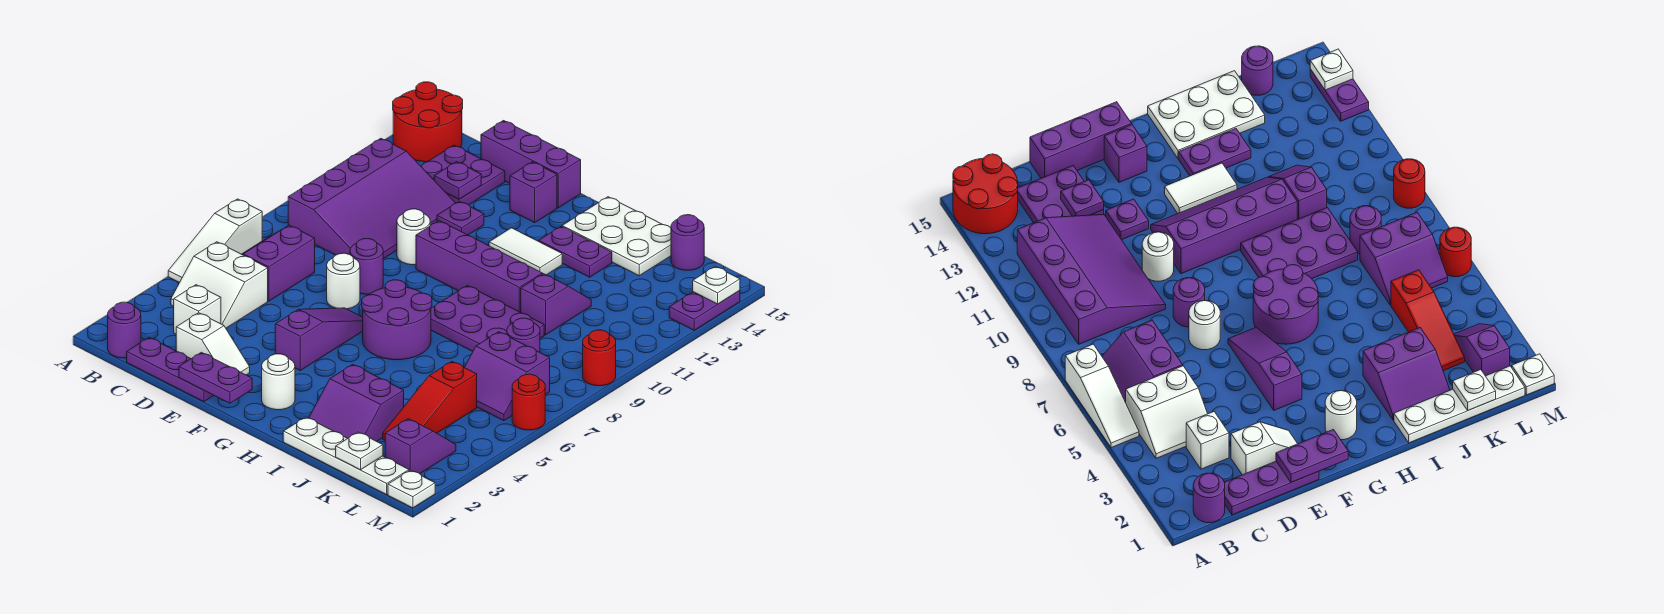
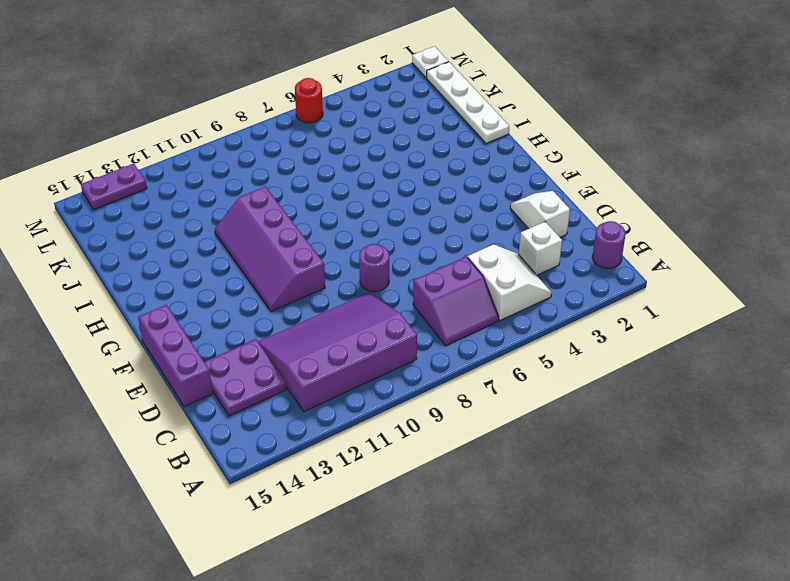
none -> white 1x3 slope [168,199,262,283]
none -> red 2x2 round brick [393,82,463,162]
none -> purple 1x3 plate [127,338,214,402]
none -> white 1x1 round brick [327,253,360,309]

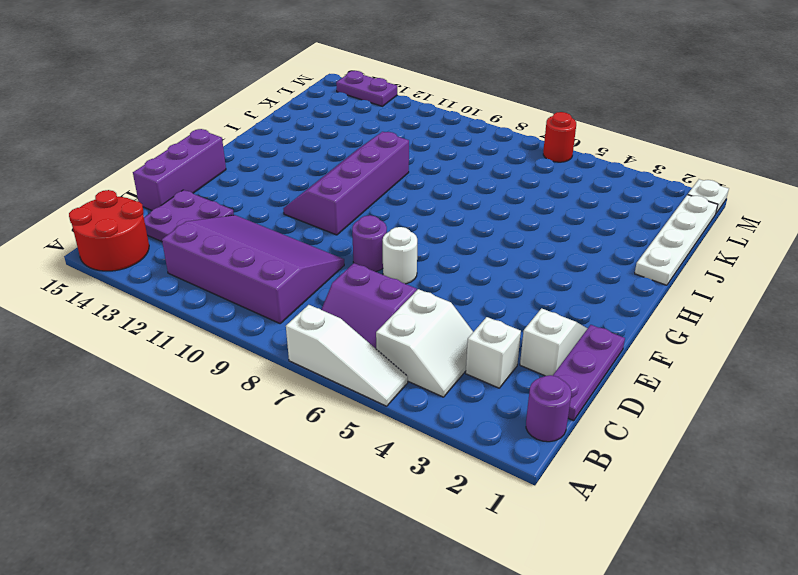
none -> white 1x1 round brick [397,209,430,265]
none -> purple 1x1 plate [437,201,484,235]
none -> purple 1x3 slope [275,308,363,370]
none -> purple 1x1 brick [510,162,557,223]

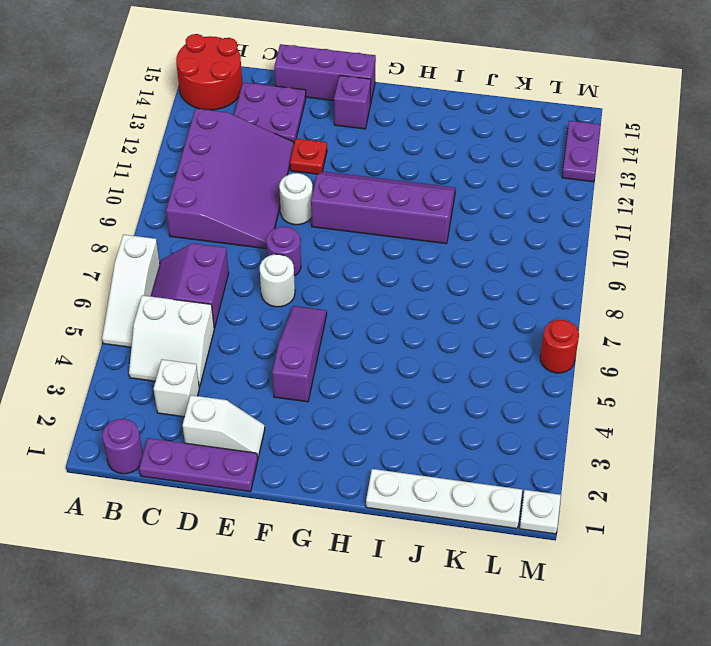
red 1x1 plate [290,139,327,174] -> purple 1x1 plate [437,201,484,235]
none -> white 1x1 round brick [262,354,295,410]
none -> purple 2x2 round brick [362,280,432,360]
none -> white 1x2 tile [489,228,562,275]
none -> purple 2x3 plate [431,286,544,351]

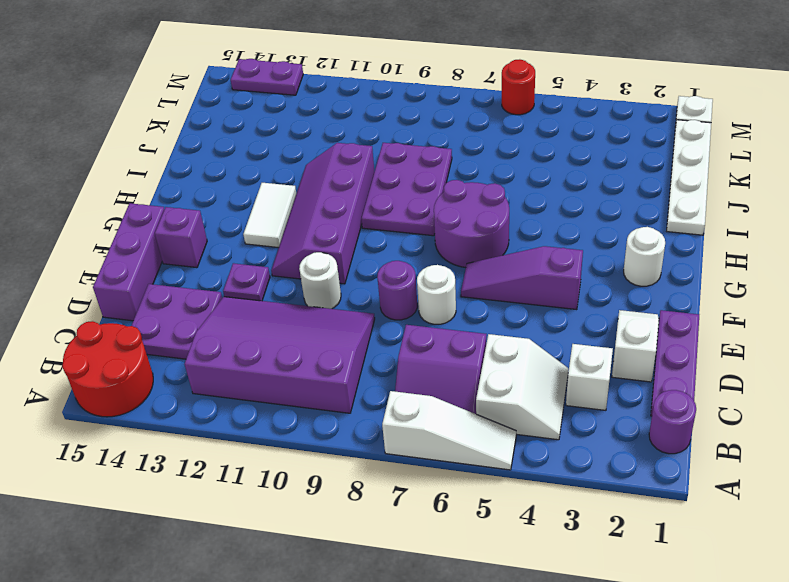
none -> purple 1x2 plate [539,226,612,277]
none -> white 2x3 plate [562,197,671,276]
none -> purple 2x2 slope [309,364,404,441]
none -> purple 1x2 slope [521,274,591,335]

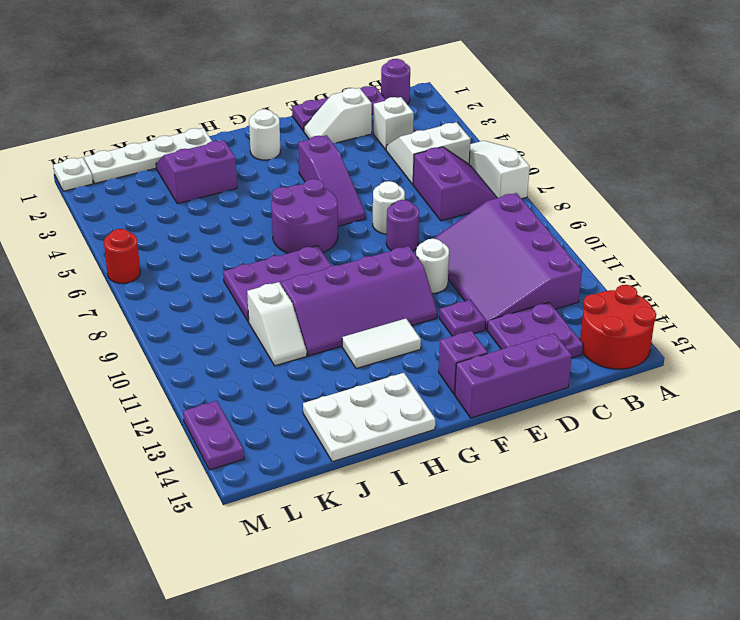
white 1x2 slope [247,282,307,366] -> purple 1x2 slope [521,274,591,335]
none -> purple 1x2 plate [539,226,612,277]
none -> red 1x3 slope [383,361,477,440]
none -> purple 2x2 slope [464,332,550,421]
none -> purple 1x1 round brick [507,318,540,352]

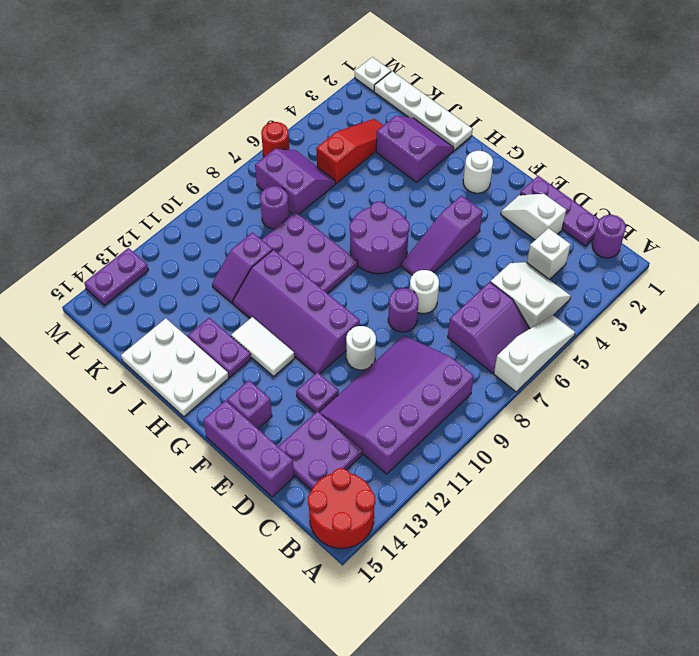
none -> purple 1x1 round brick [671,215,704,270]
none -> purple 1x2 slope [385,419,456,474]
none -> red 1x1 round brick [583,330,616,386]
none -> purple 1x1 plate [434,162,481,199]

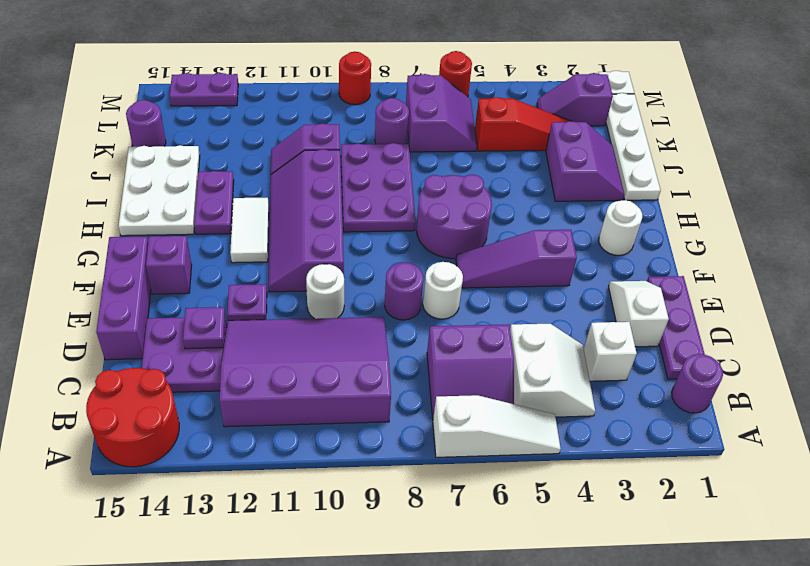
none -> purple 1x2 plate [179,352,252,403]
none -> white 1x1 plate [336,432,383,470]
none -> white 1x1 plate [693,266,740,304]

